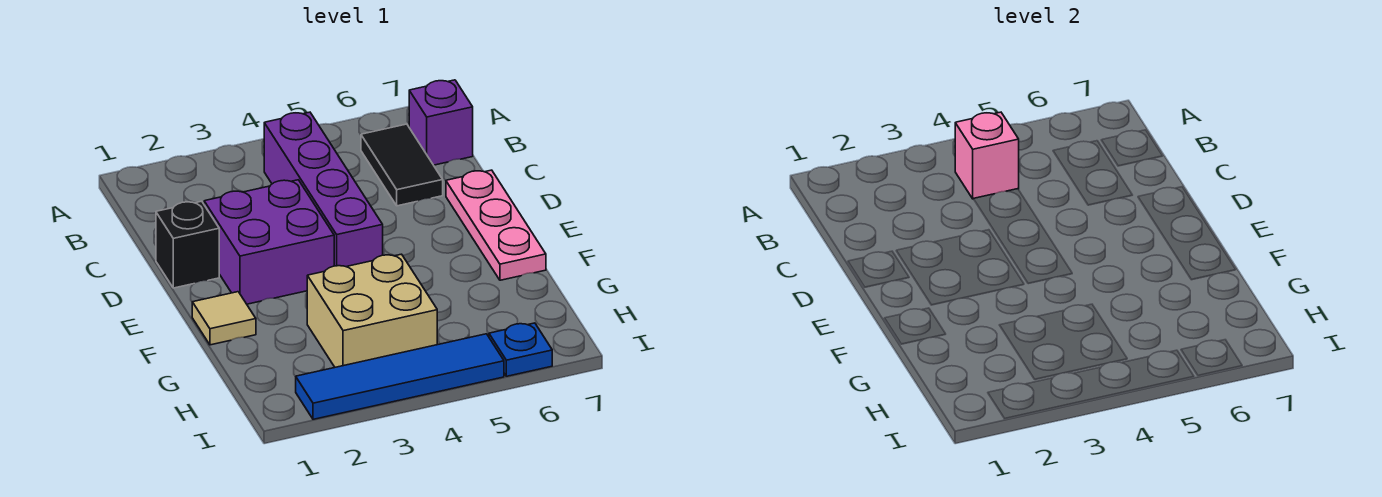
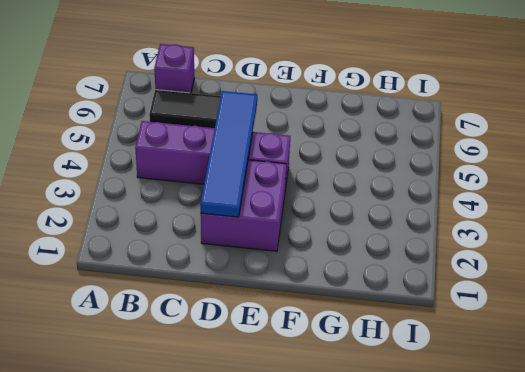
blue 1x4 tile [201,91,257,217] -> blue 1x4 tile moved to [296,334,504,419]
none -> black 1x1 brick [156,201,219,288]
none -> pink 1x3 plate [446,170,546,280]

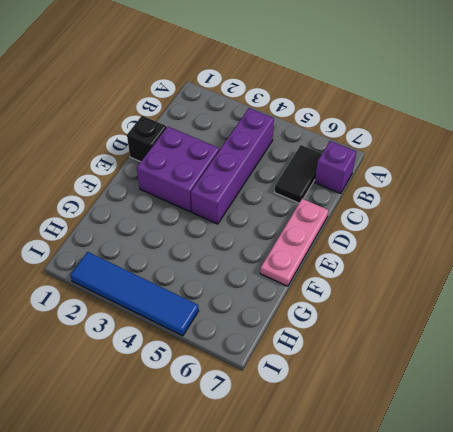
none -> tan 1x1 tile [192,292,256,345]
none -> tan 2x2 brick [307,254,437,367]

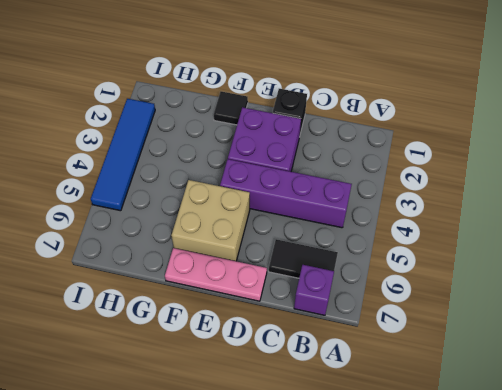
tan 2x2 brick [171,180,250,261] -> tan 2x2 brick moved to [307,254,437,367]
black 1x1 tile [214,91,248,125] -> tan 1x1 tile [192,292,256,345]
none -> blue 1x1 plate [489,323,552,376]
none -> pink 1x1 brick [955,112,1019,199]

